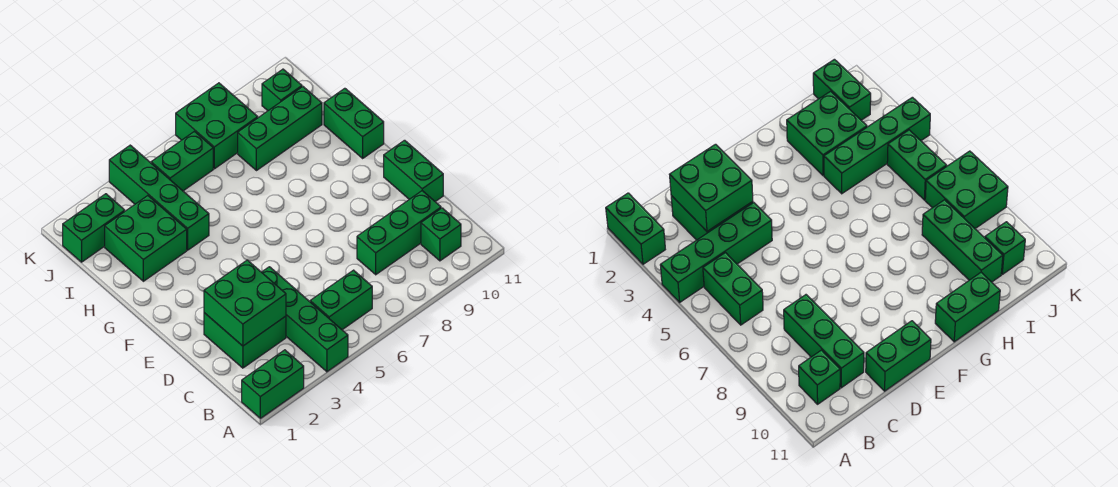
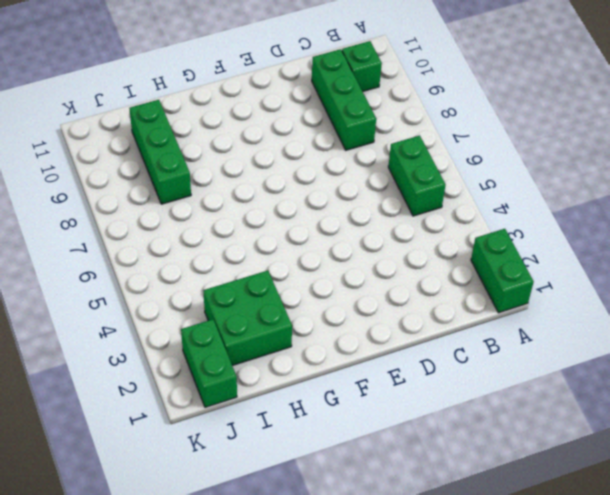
none -> green 1x4 brick [262,267,348,372]
none -> green 2x2 brick [204,313,286,368]
none -> green 1x2 brick [384,140,443,202]

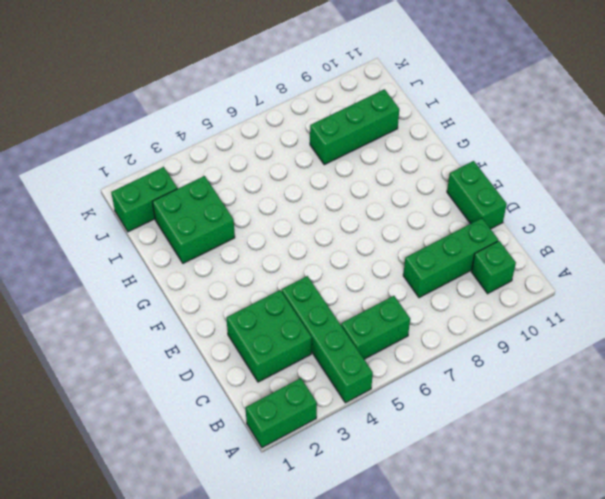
none -> green 1x2 brick [324,88,384,158]
none -> green 1x4 brick [109,145,209,250]
none -> green 1x2 brick [151,131,213,191]

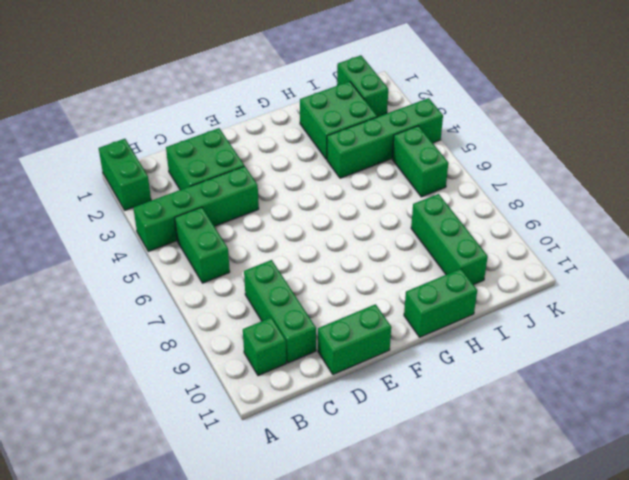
none -> green 2x2 brick [176,83,258,169]
none -> green 1x1 brick [262,69,302,111]
none -> green 2x2 brick [204,260,286,346]

